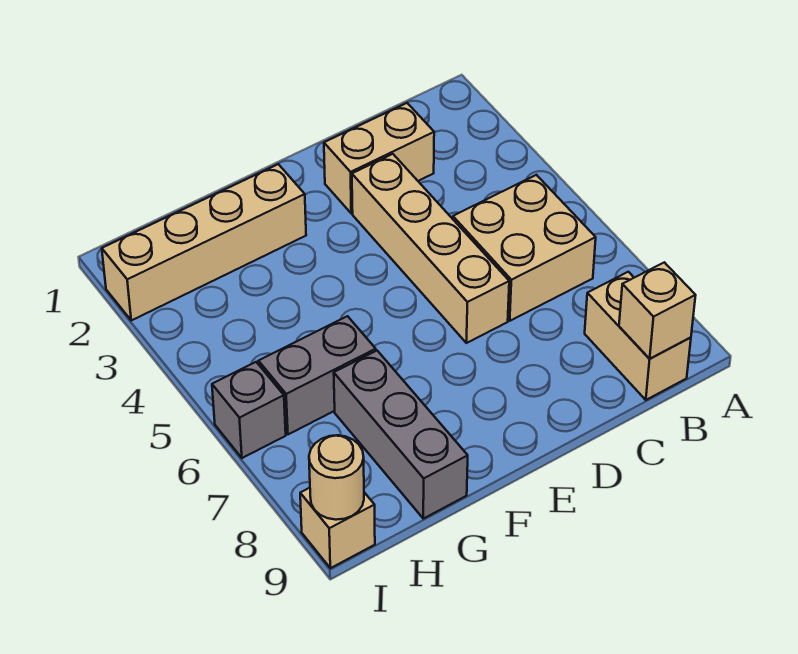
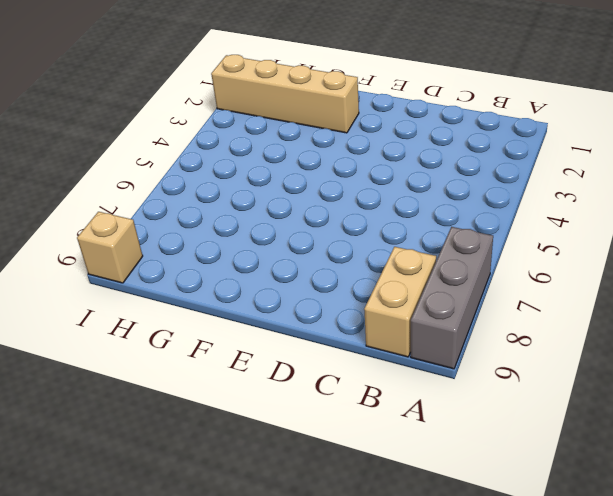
grey 1x3 brick [411,227,493,369] -> grey 1x3 brick moved to [334,351,468,519]
none -> tan 2x2 brick [453,175,596,321]
none -> tan 1x2 brick [324,103,434,213]

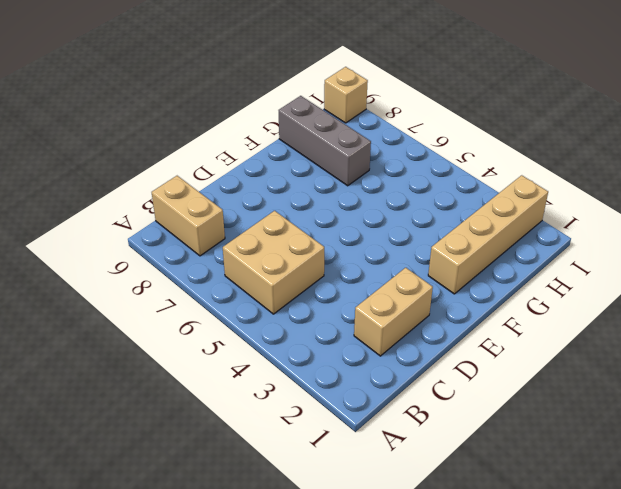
none -> tan 1x4 brick [352,154,509,343]
none -> grey 1x2 brick [259,316,376,434]

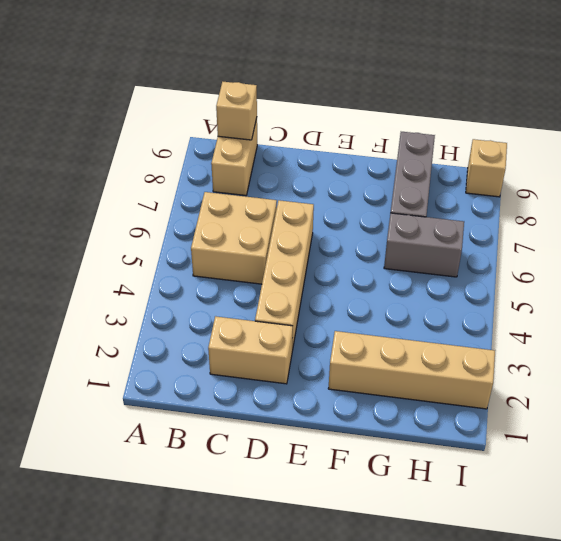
none -> grey 1x1 brick [212,362,286,458]
none -> tan 1x1 round brick [309,435,364,520]

